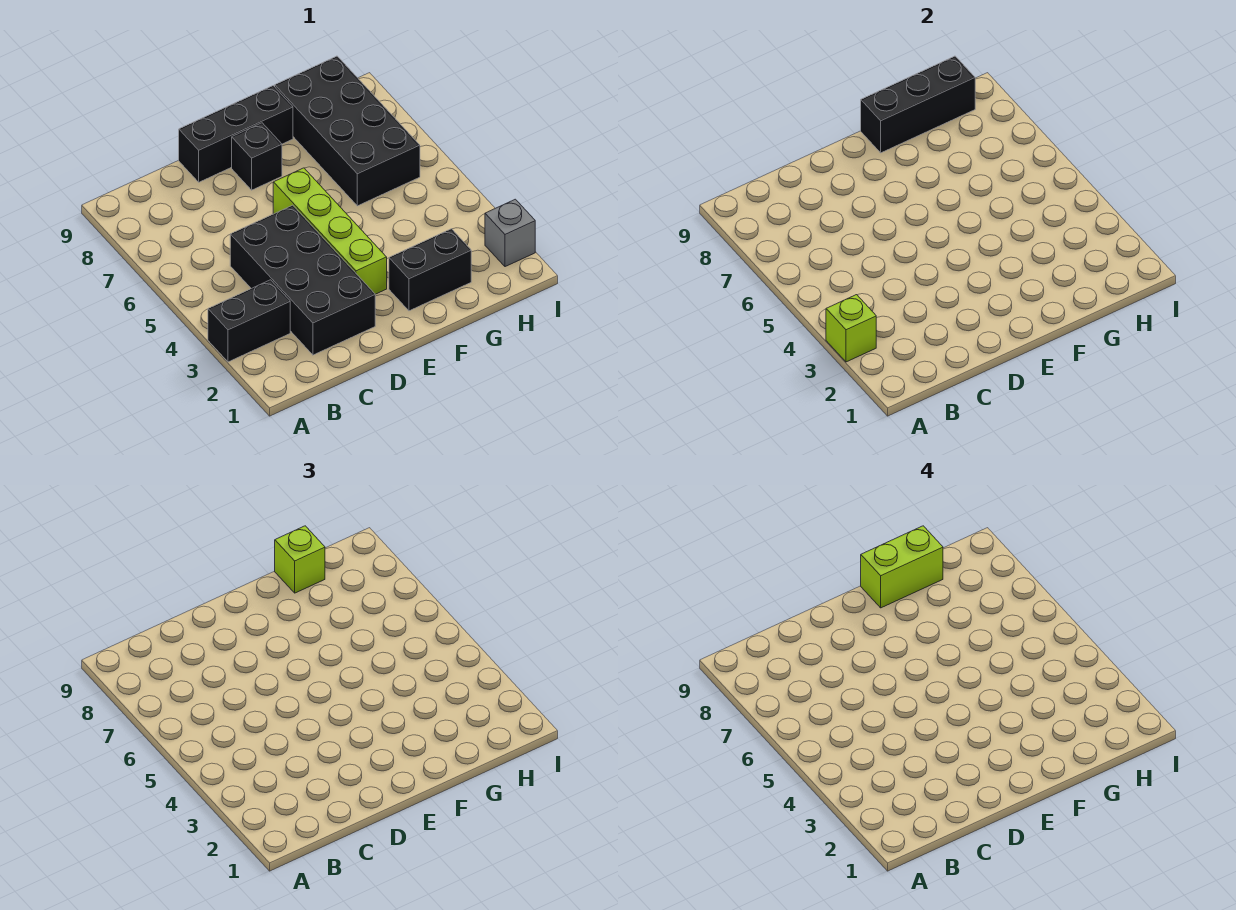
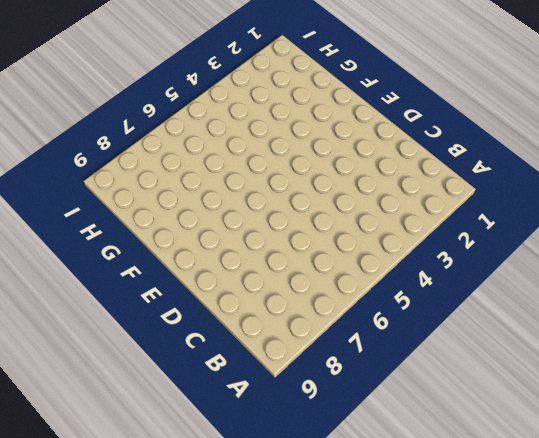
none -> black 1x2 brick [208,280,290,362]
none -> black 2x4 brick [230,205,375,355]
none -> black 1x3 brick [179,86,293,182]

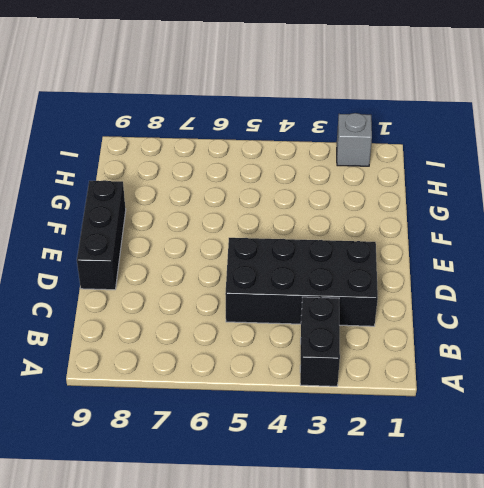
none -> lime 1x4 brick [273,168,387,294]
none -> black 1x1 brick [232,123,282,190]
none -> black 1x2 brick [389,229,471,311]

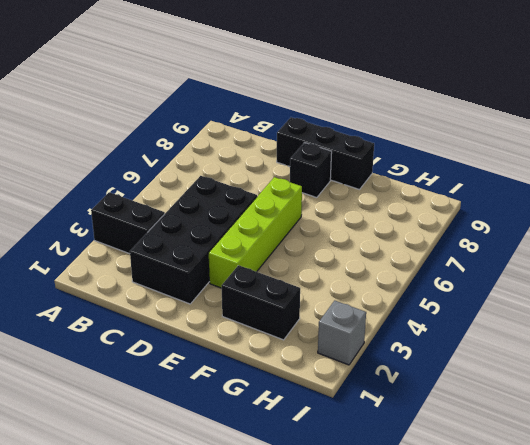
none -> black 2x4 brick [275,56,420,206]
none -> lime 1x1 brick [826,295,876,362]
none -> black 1x3 brick [861,56,975,153]

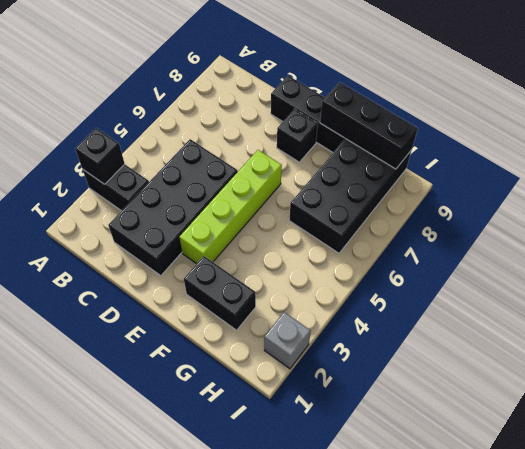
black 1x1 brick [75,128,125,184] -> lime 1x1 brick [826,295,876,362]
none -> lime 1x1 brick [275,526,325,593]
none -> lime 1x2 brick [861,526,943,608]

